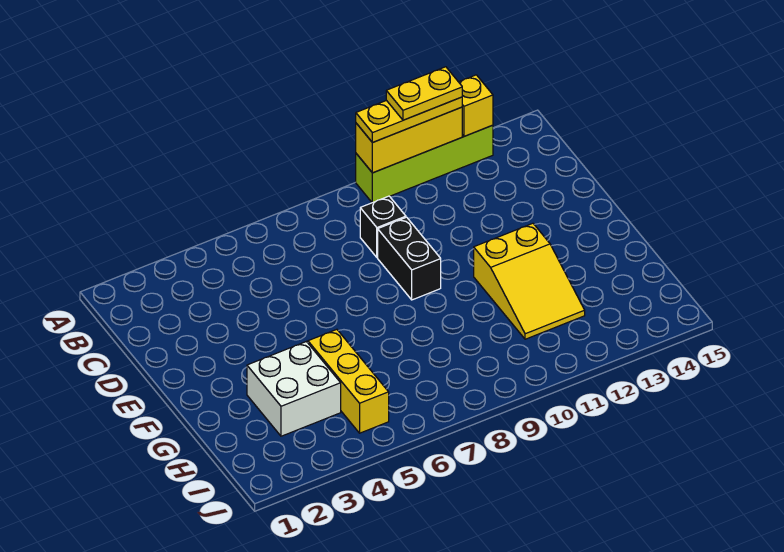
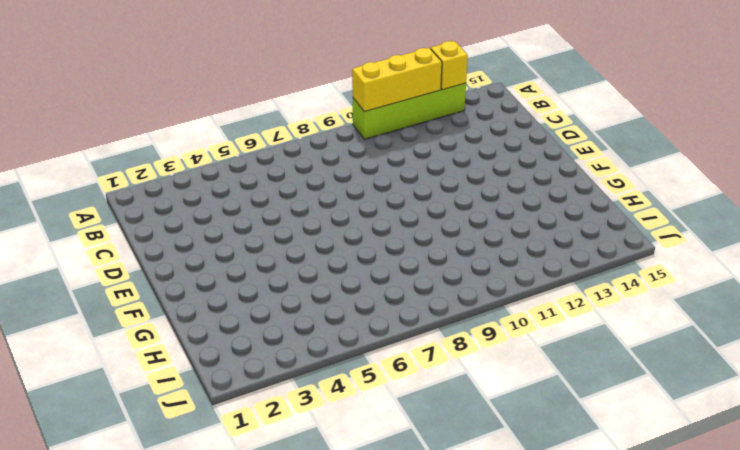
none -> black 1x1 brick [360,196,406,257]
none -> black 1x2 brick [378,217,441,300]

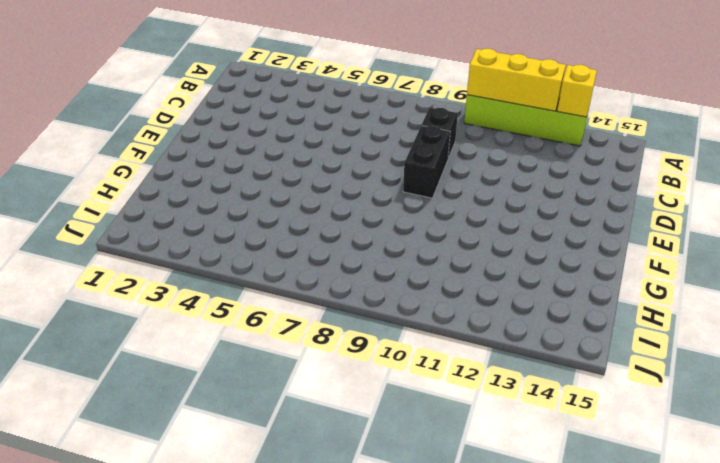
none -> yellow 2x3 slope [474,223,585,339]
none -> white 2x2 brick [247,342,341,436]

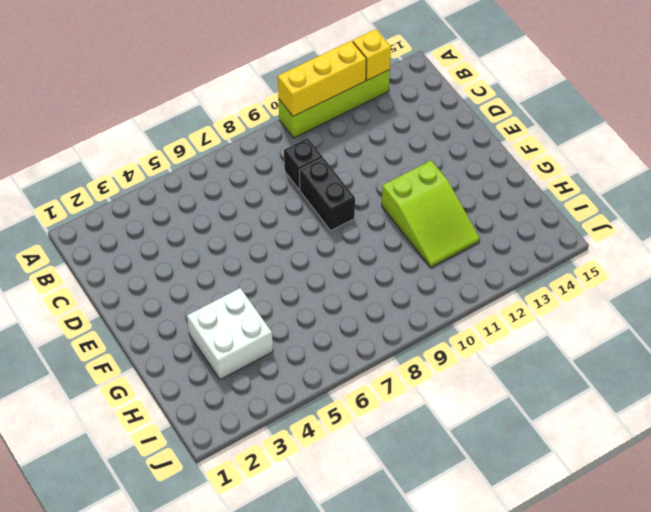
lime 2x3 slope [382,161,480,267] -> yellow 2x3 slope [474,223,585,339]
none -> yellow 1x3 brick [308,329,389,433]
none -> yellow 1x3 plate [356,97,462,143]

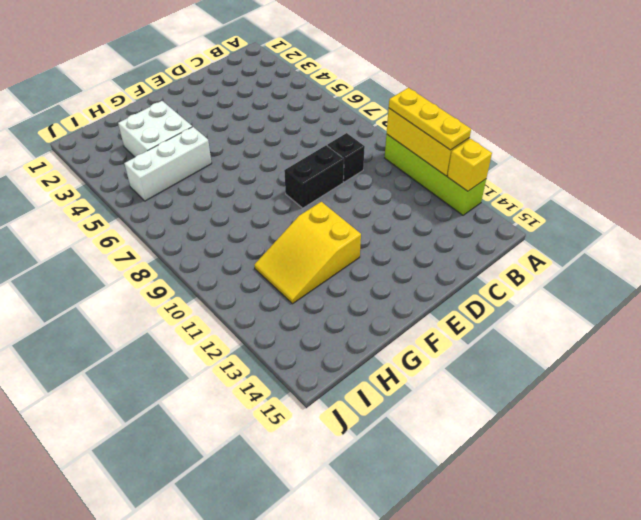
white 1x3 brick [124,127,212,201] -> yellow 1x3 brick [308,329,389,433]
none -> yellow 1x2 plate [386,67,462,120]

